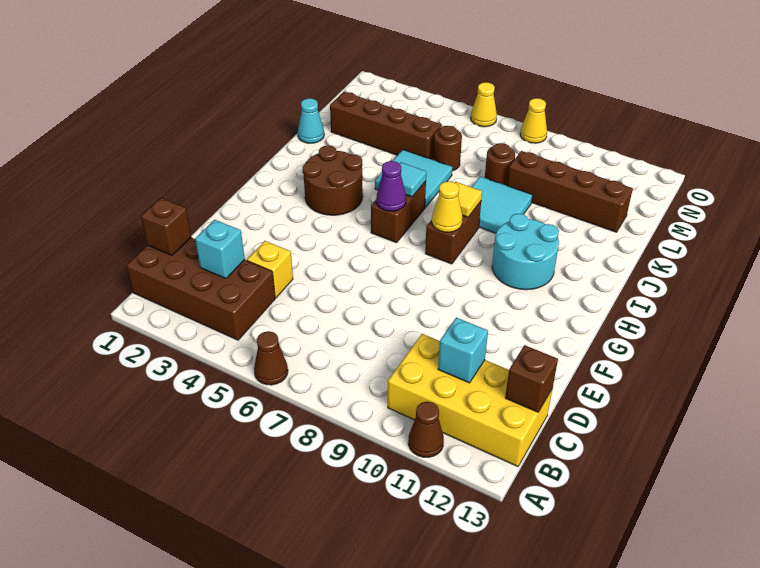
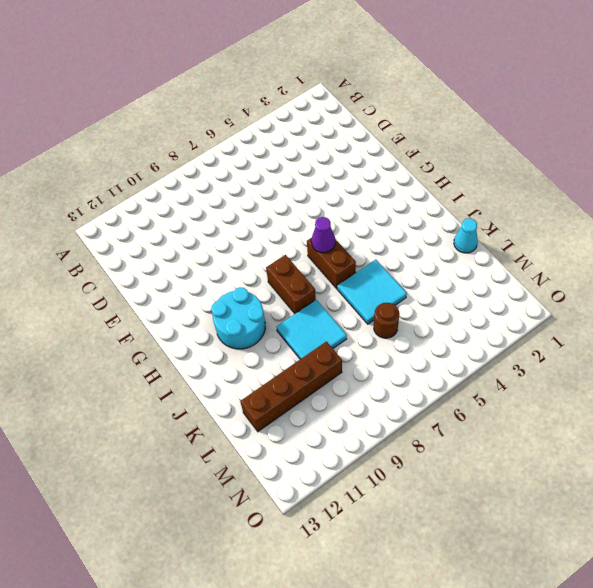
none -> brown 1x1 cone [254,331,288,385]
none -> brown 1x1 cone [408,402,444,457]
none -> brown 2x4 brick [126,238,275,340]

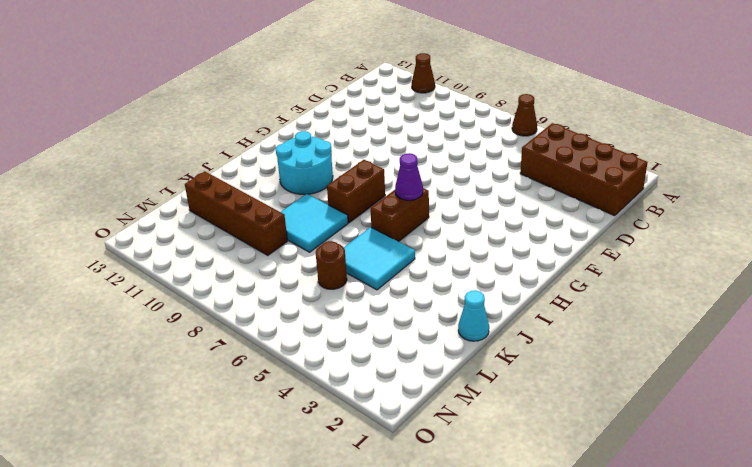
none -> yellow 2x4 brick [388,334,552,466]
none -> yellow 1x1 brick [247,241,293,298]
none -> brown 2x2 round brick [303,146,363,215]

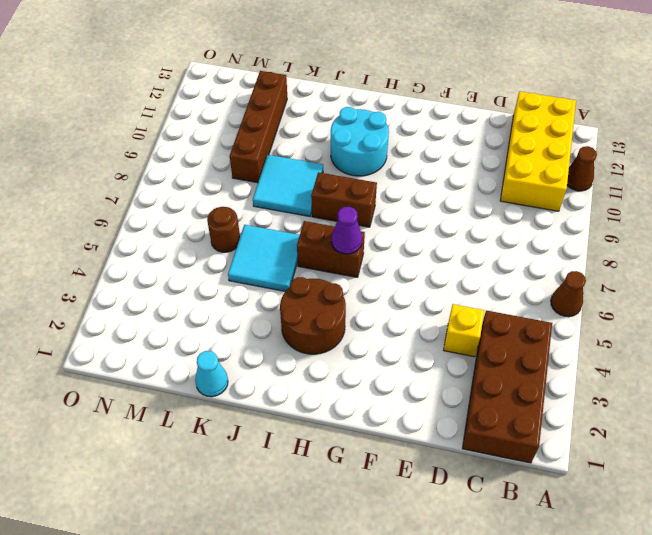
none -> brown 1x4 brick [330,92,441,159]
none -> brown 1x1 round brick [485,143,515,186]
none -> yellow 1x1 cone [471,82,497,127]

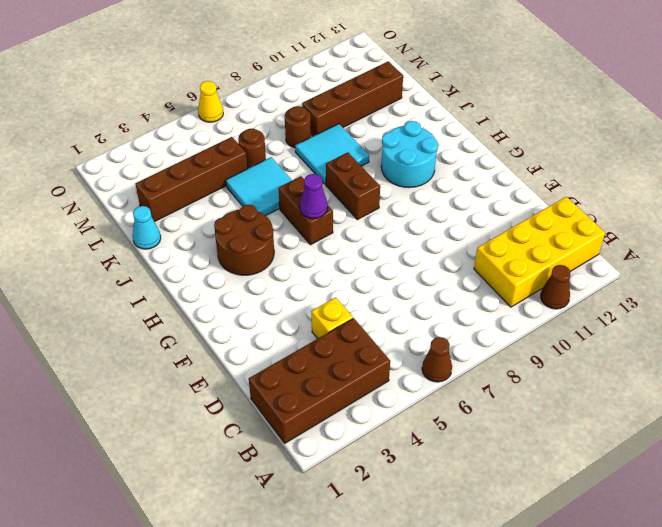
none -> yellow 1x1 cone [520,98,547,143]
none -> brown 1x1 brick [141,198,191,255]
none -> cyan 1x1 brick [195,220,245,279]

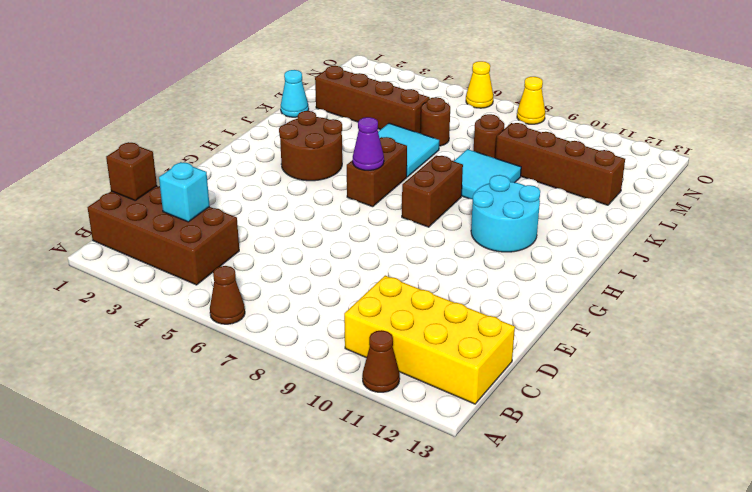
none -> yellow 1x1 brick [247,241,293,298]
none -> cyan 1x1 brick [438,318,488,383]
none -> brown 1x1 brick [505,345,558,412]

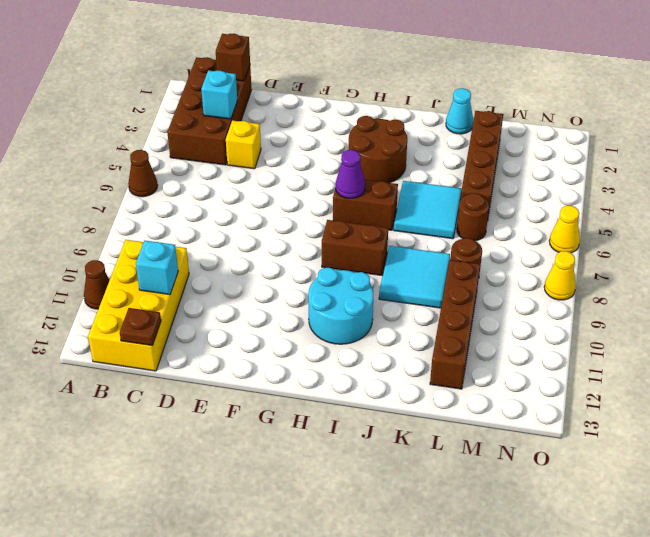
brown 1x1 plate [120,308,161,346] -> brown 1x1 brick [505,345,558,412]
none -> yellow 1x1 cone [432,181,462,232]
none -> cyan 1x1 tile [400,162,426,197]
none -> yellow 1x1 tile [455,182,482,217]

